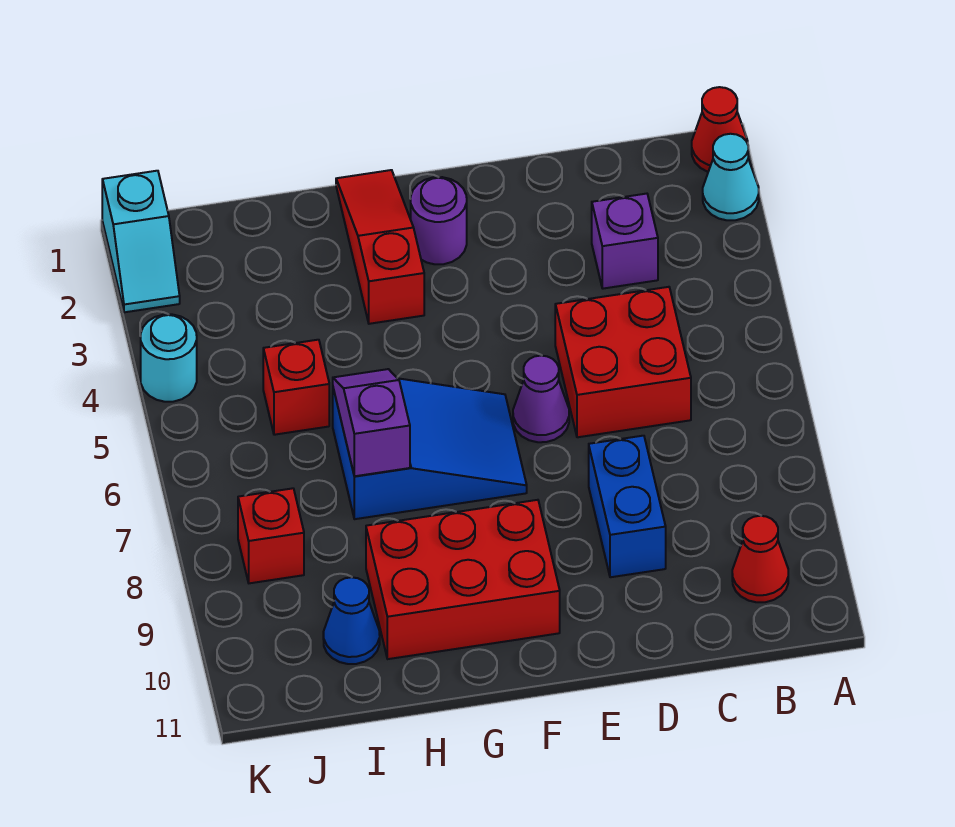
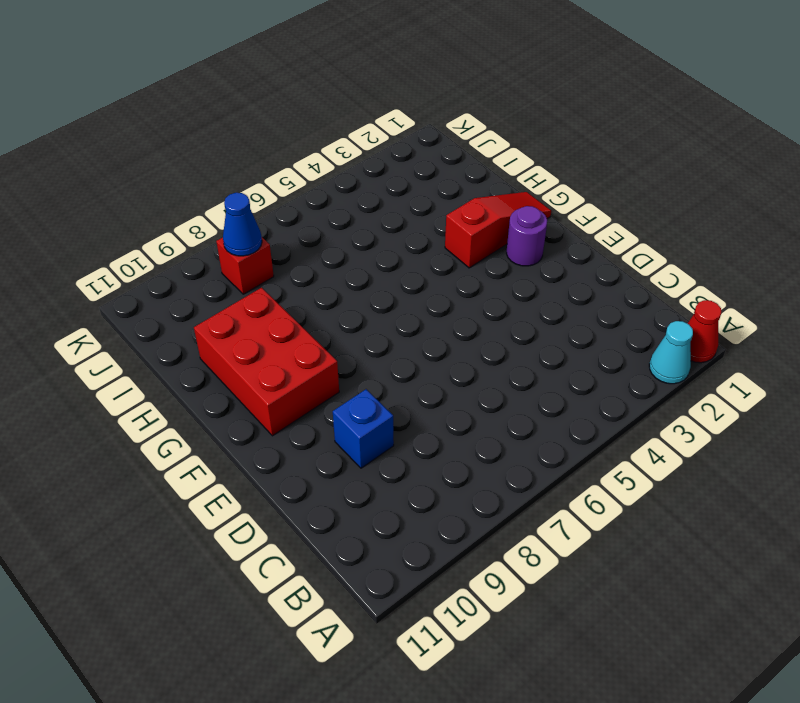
blue 1x1 brick [333,389,394,468] -> blue 1x2 brick [589,436,666,577]
blue 1x1 cone [223,193,262,256] -> blue 1x1 cone moved to [323,577,380,664]
none -> red 1x1 cone [732,516,788,602]
none -> purple 1x1 brick [592,194,658,289]
none -> red 2x2 brick [555,287,691,437]

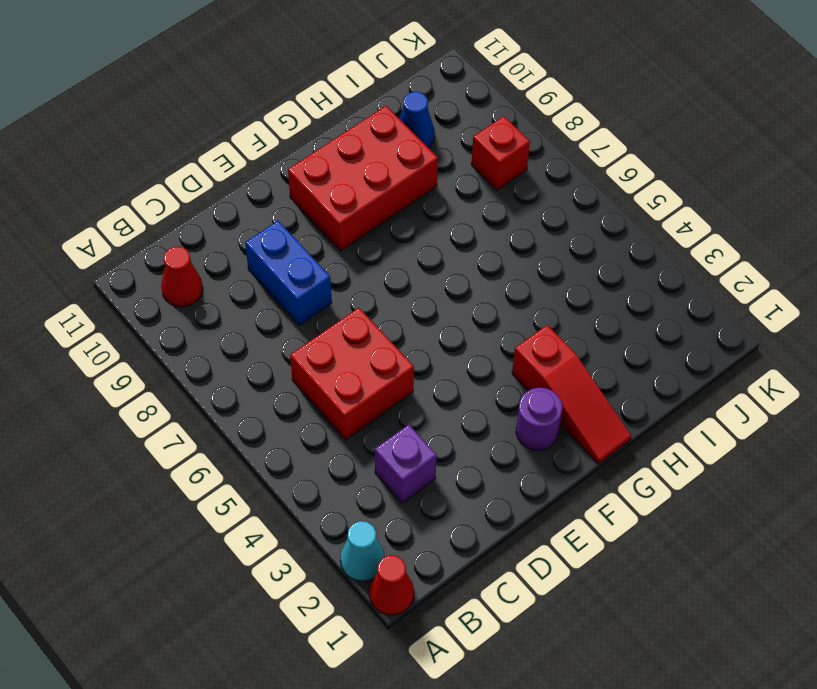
none -> purple 1x1 cone [513,356,569,442]
none -> blue 2x3 slope [333,378,527,519]
none -> red 1x1 brick [263,340,329,435]

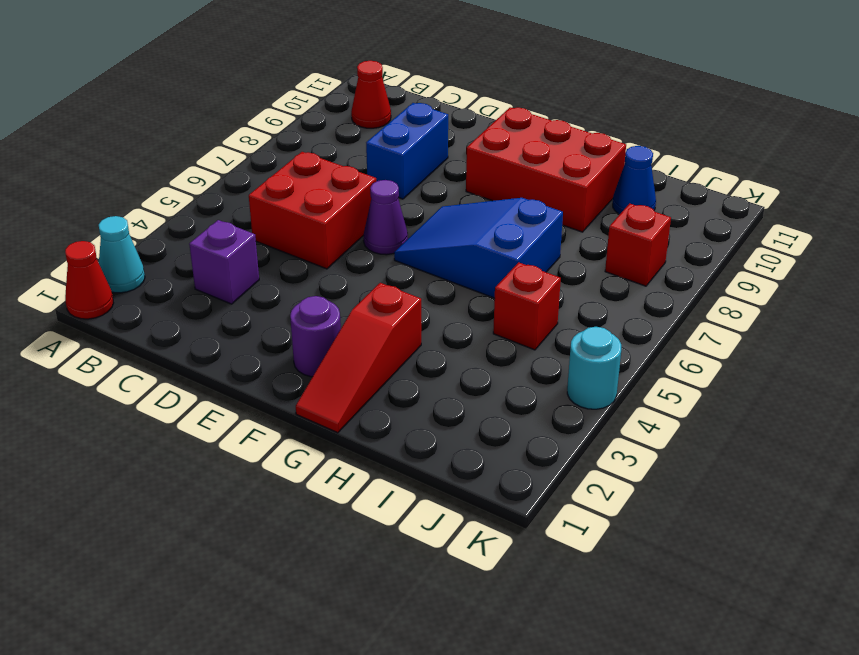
none -> cyan 1x2 slope [102,171,180,312]
none -> purple 1x2 slope [333,369,410,476]

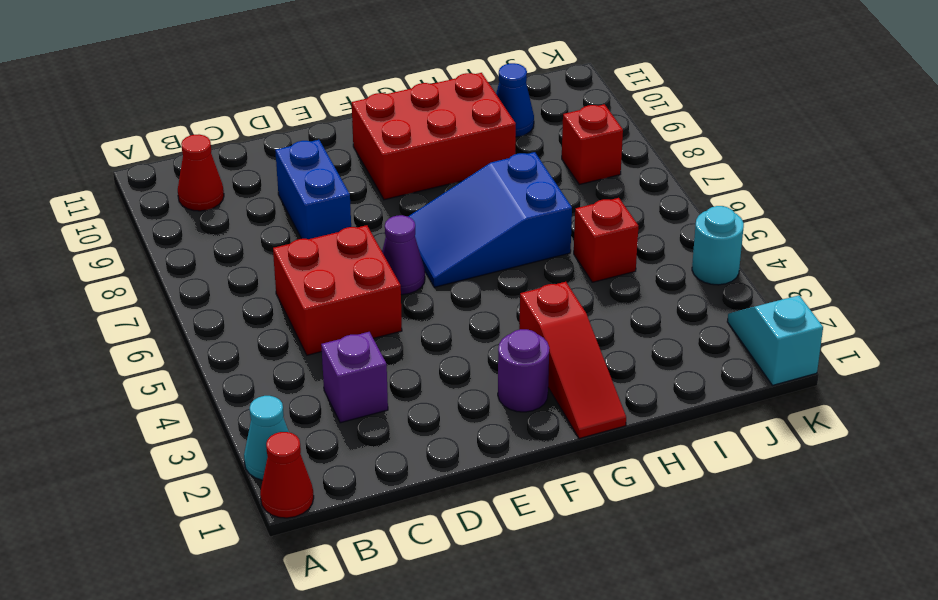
none -> purple 1x2 slope [333,369,410,476]

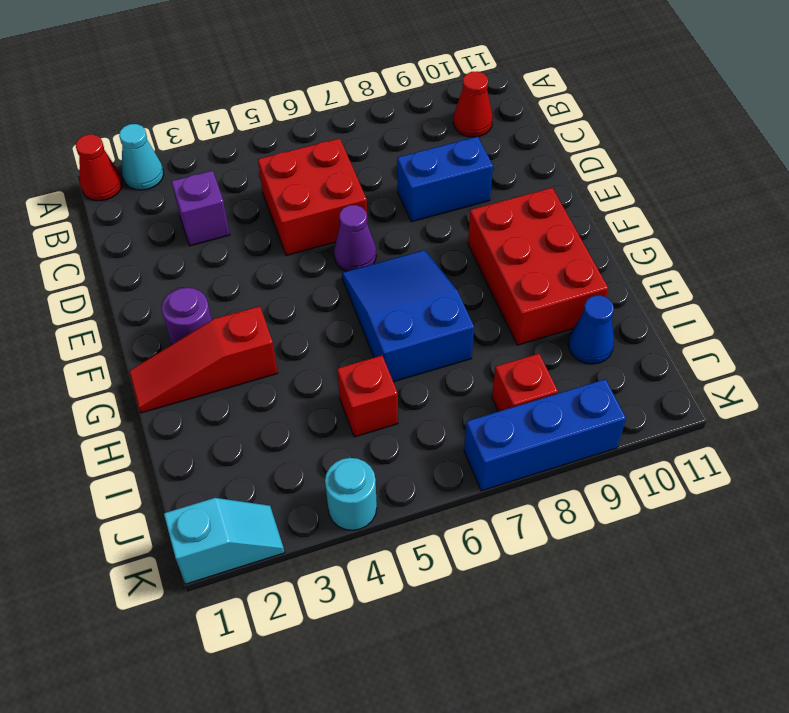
blue 1x3 brick [464,379,626,491] -> none
none -> purple 1x2 slope [333,369,410,476]

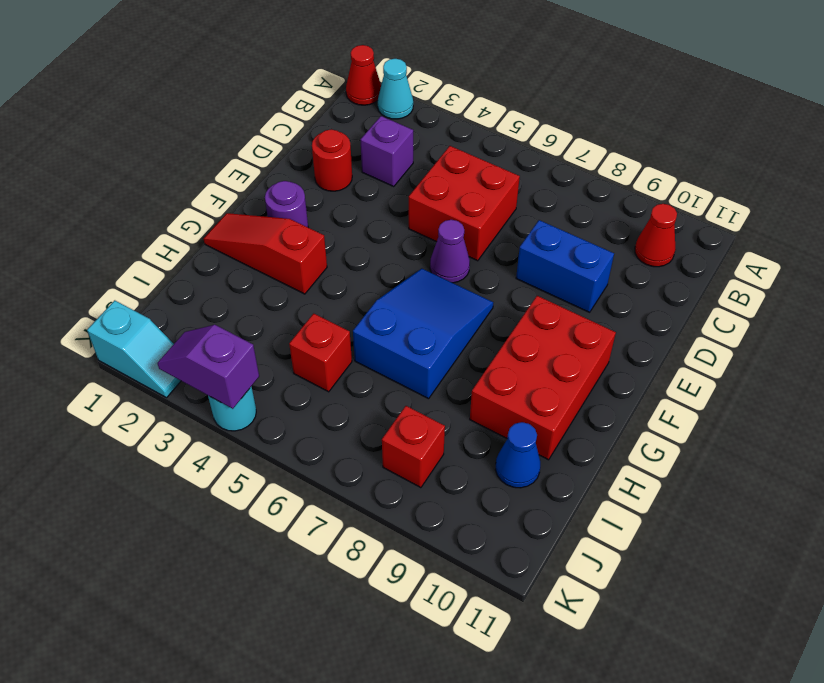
red 1x1 round brick [312,129,352,191] -> none
purple 1x2 slope [157,325,259,409] -> purple 1x2 slope moved to [333,369,410,476]

